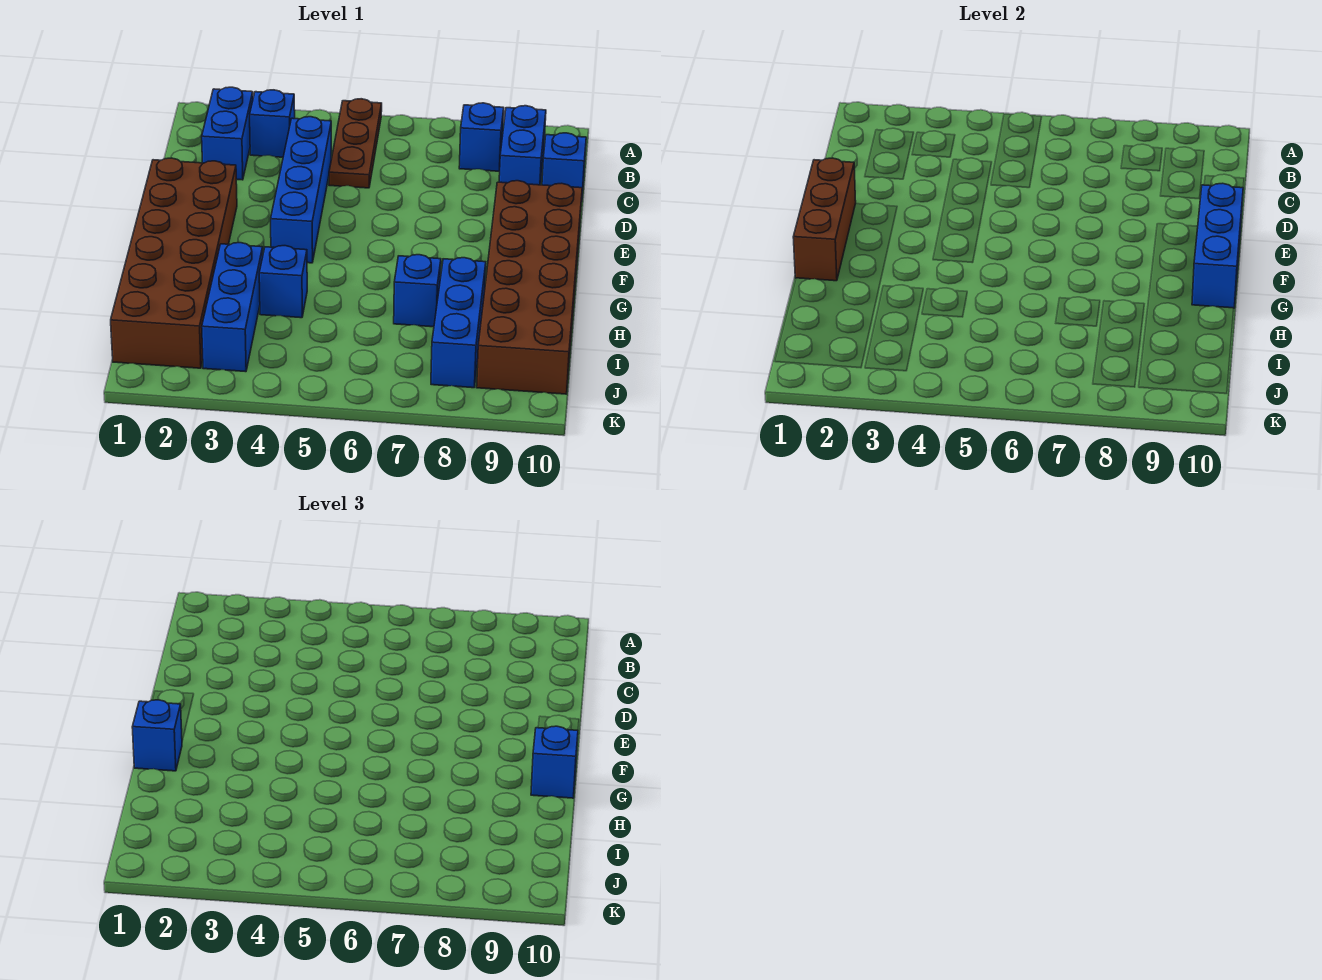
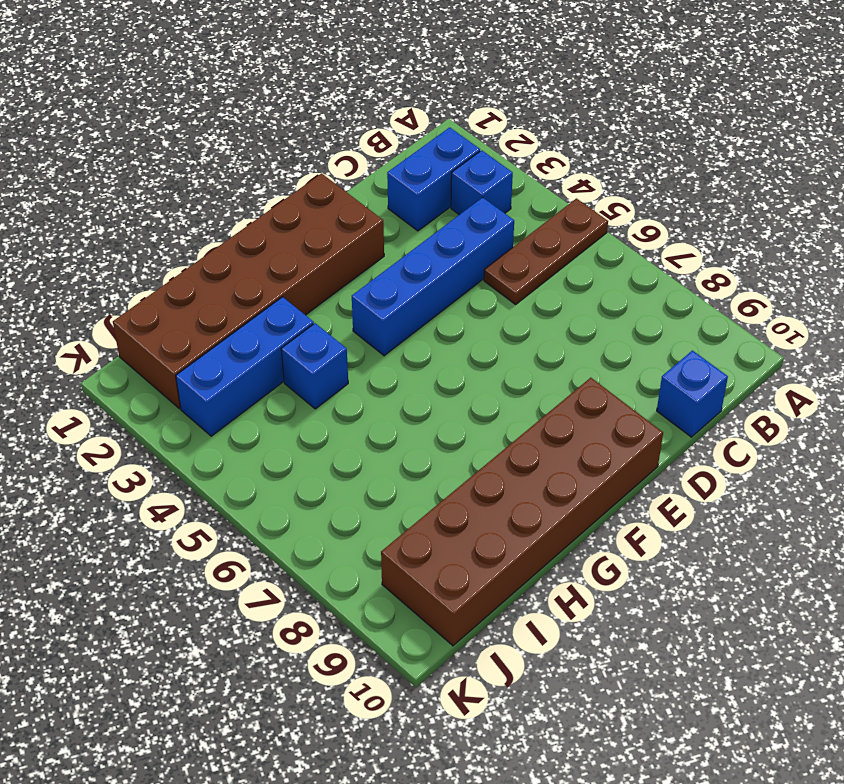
none -> blue 1x1 brick [459,103,504,171]
none -> blue 1x2 brick [499,106,546,185]
none -> blue 1x1 brick [394,255,441,327]

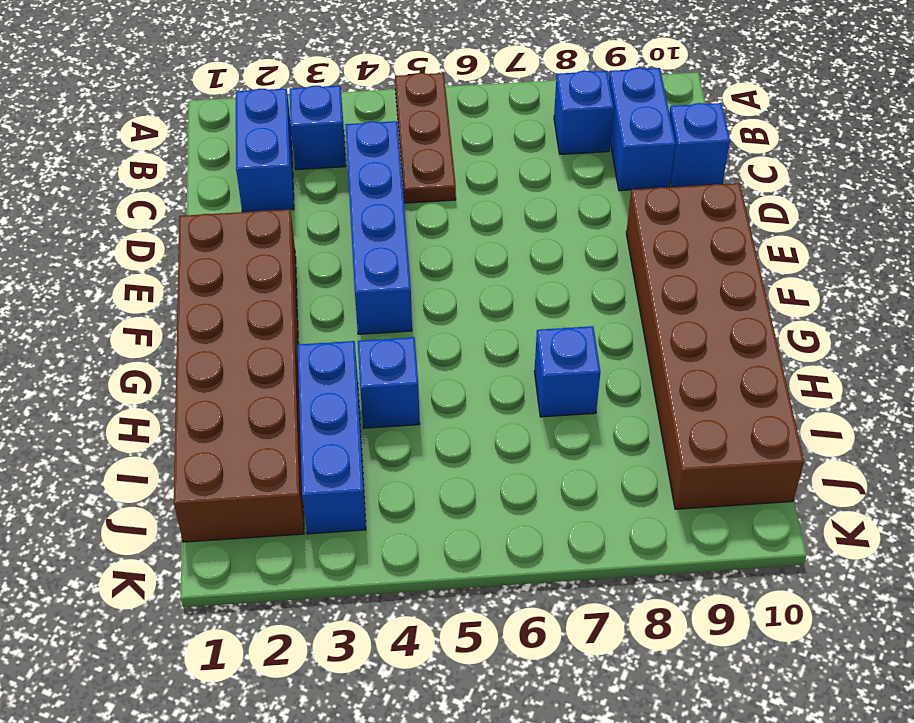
none -> blue 1x3 brick [431,258,486,388]
none -> brown 1x3 brick [793,158,856,281]
none -> blue 1x3 brick [1192,183,1243,308]

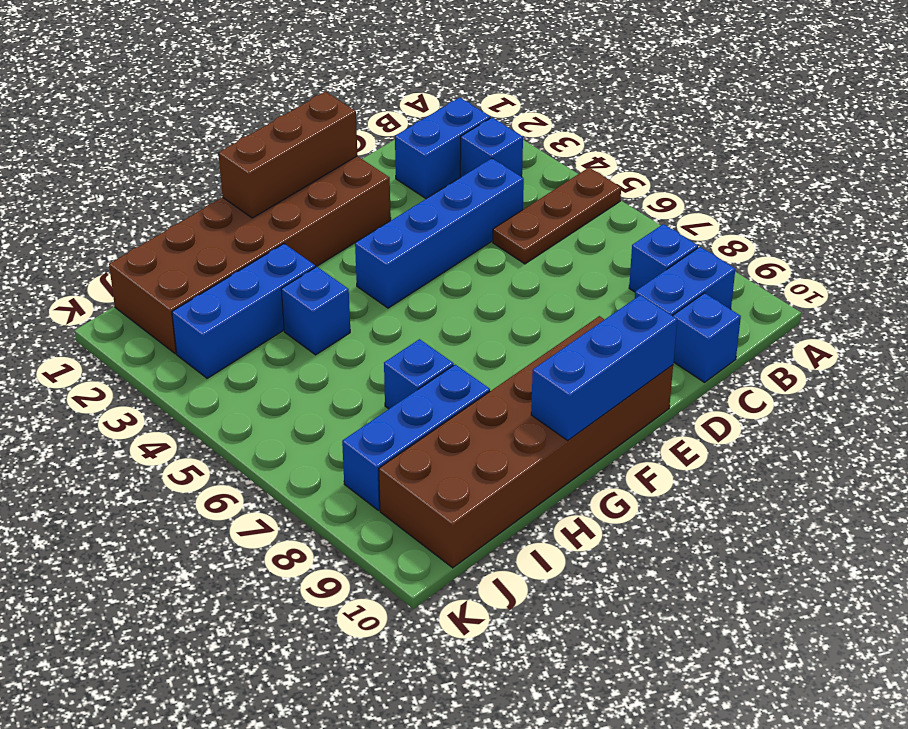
none -> blue 1x1 brick [132,700,182,771]
none -> blue 1x1 brick [531,726,578,798]

